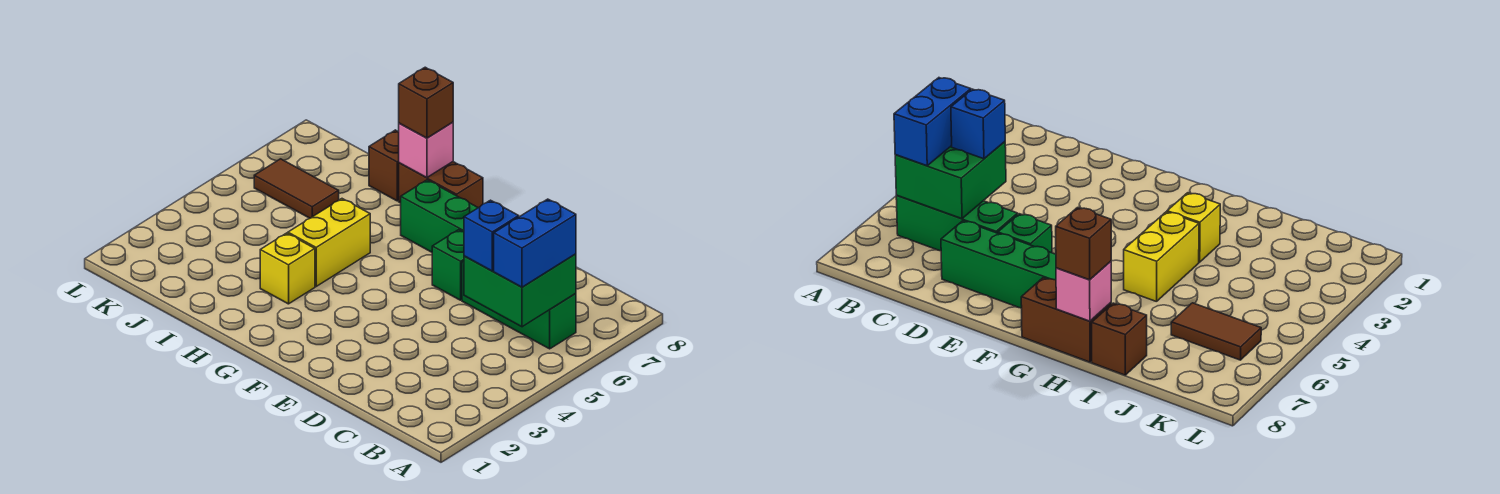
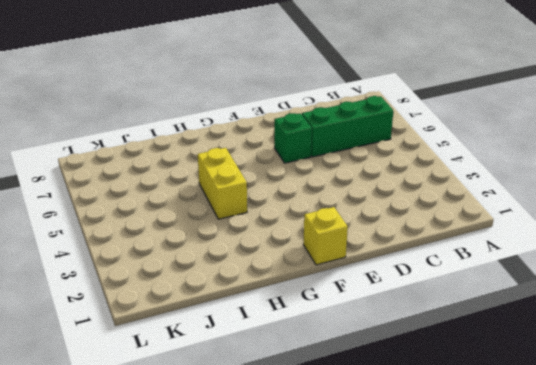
yellow 1x1 brick [303,207,348,265] -> yellow 1x1 brick moved to [260,233,315,304]
none -> green 1x4 brick [401,180,478,252]
none -> brown 1x2 brick [399,162,483,208]
none -> brown 1x1 brick [369,130,399,201]

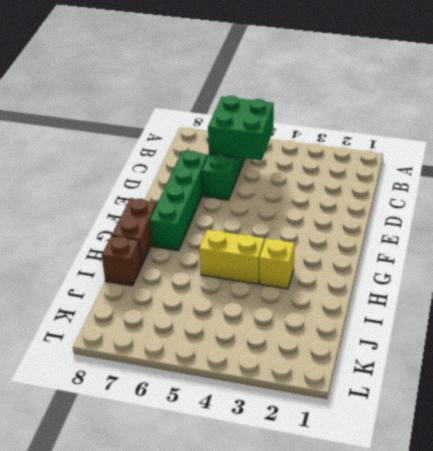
none -> green 1x1 brick [432,230,464,300]
none -> brown 1x2 tile [254,159,339,218]
none -> pink 1x1 brick [399,122,453,178]

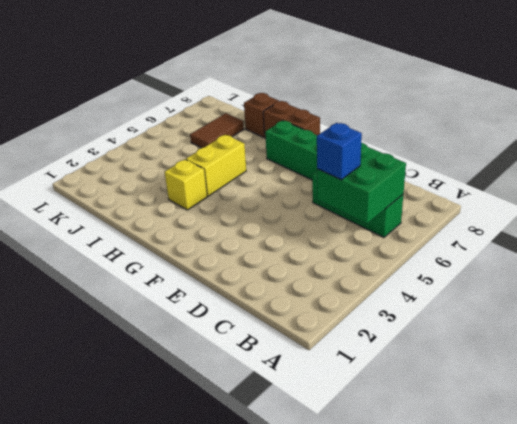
brown 1x2 tile [190,113,244,148] -> brown 1x2 tile turned to [254,159,339,218]
none -> green 1x1 brick [432,230,464,300]
none -> pink 1x1 brick [399,122,453,178]
none -> blue 1x2 brick [494,199,576,287]

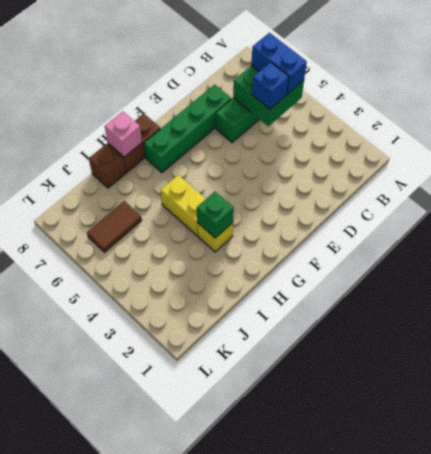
green 1x1 brick [197,191,234,238] -> green 1x1 brick moved to [432,230,464,300]
none -> brown 1x1 brick [399,67,453,138]

